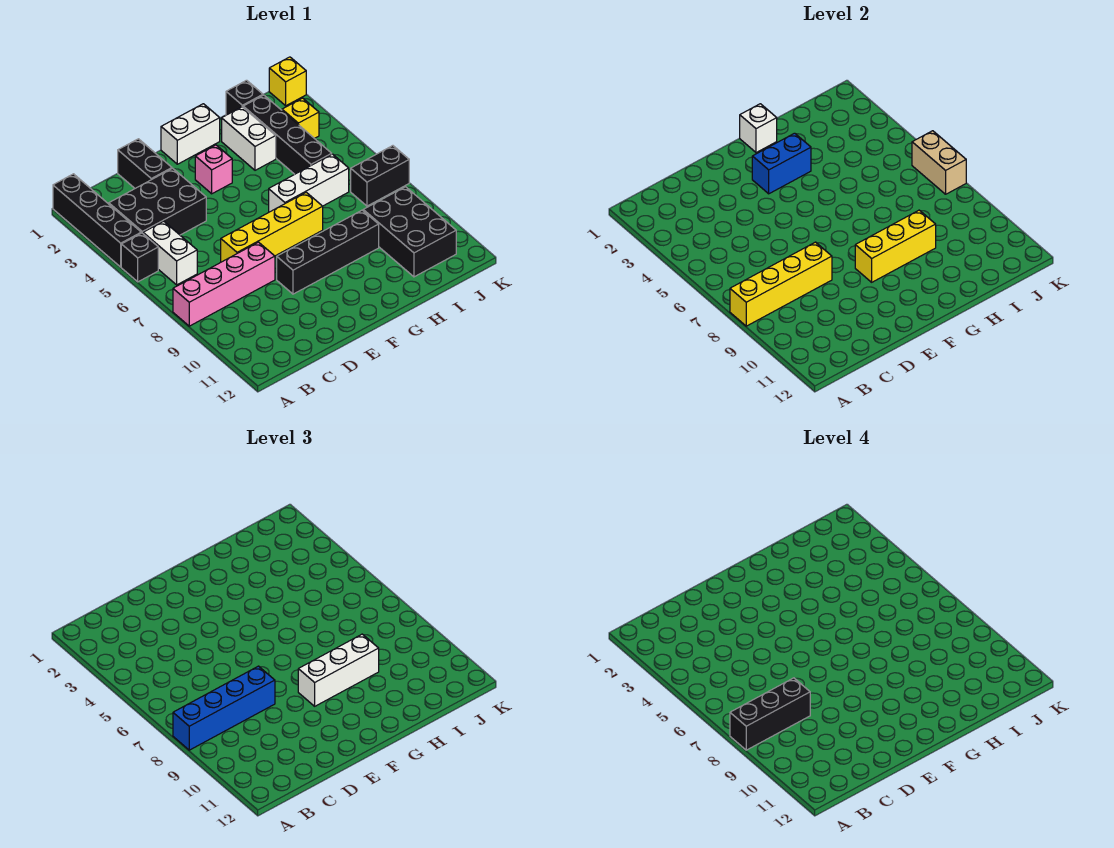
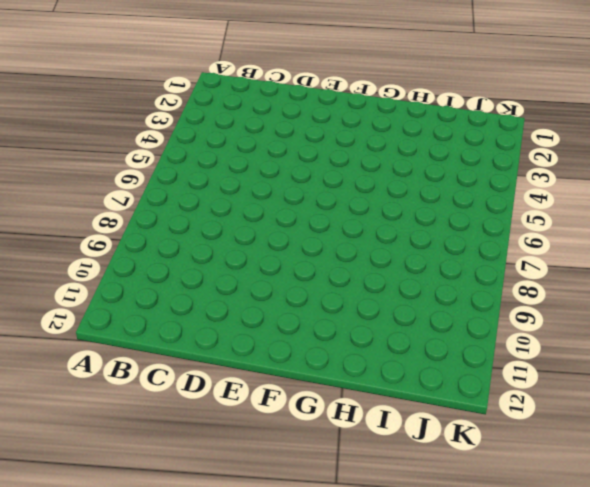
none -> black 1x4 brick [53,174,141,267]
none -> black 1x1 brick [121,233,158,282]
none -> pink 1x4 brick [173,242,275,326]

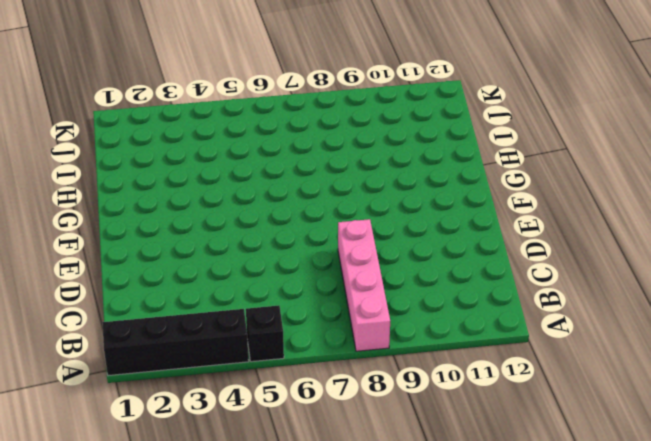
none -> black 2x3 brick [109,168,206,235]
none -> white 1x2 brick [143,221,197,285]
none -> black 1x2 brick [118,139,172,188]

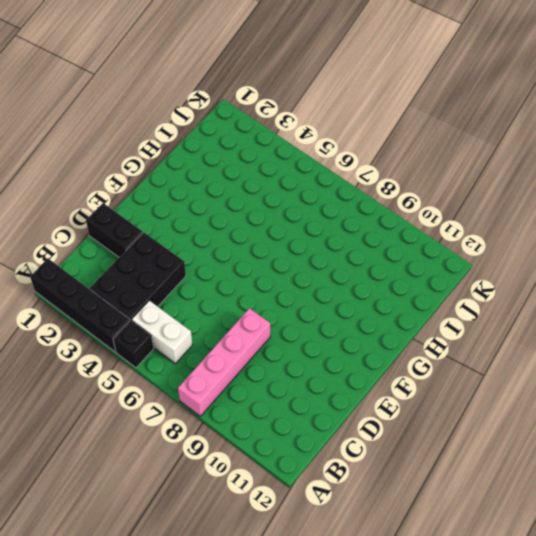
none -> yellow 1x4 brick [221,192,323,262]
none -> black 1x4 brick [277,210,379,294]
none -> white 1x2 brick [161,104,220,164]

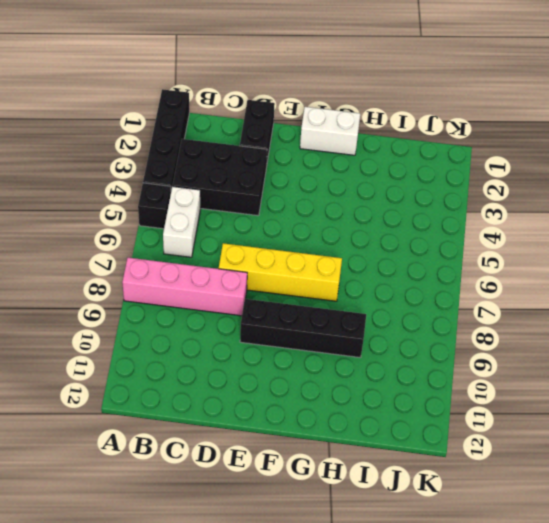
none -> pink 1x1 brick [195,145,232,194]
none -> white 1x3 brick [269,154,349,212]
none -> white 1x2 brick [222,107,276,170]

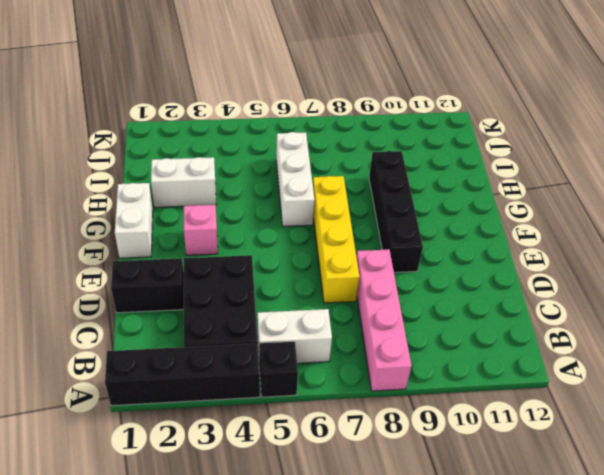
none -> black 1x1 brick [226,80,263,115]
none -> black 1x4 brick [243,95,332,174]
none -> black 2x3 brick [363,187,456,277]

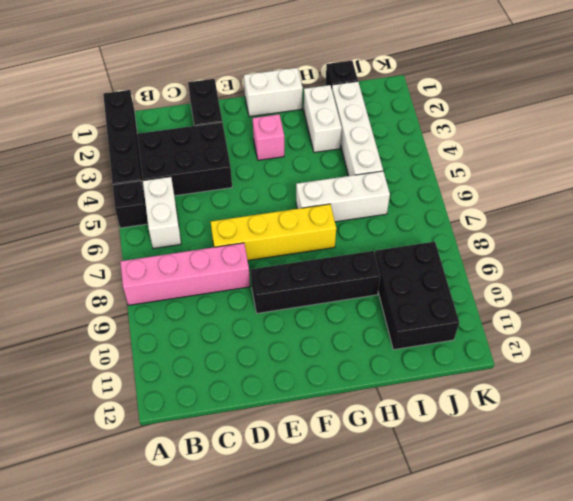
white 1x4 brick [332,81,383,176] -> black 1x4 brick [243,95,332,174]
none -> yellow 1x1 brick [282,98,319,138]
none -> black 1x2 brick [351,146,409,206]
none -> yellow 1x1 brick [269,57,306,106]

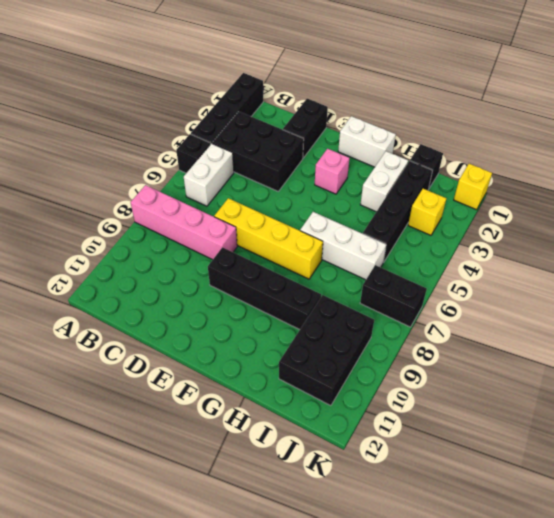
none -> yellow 1x4 brick [730,242,832,326]
none -> blue 1x2 brick [752,133,811,194]
none -> yellow 1x3 brick [855,210,936,282]

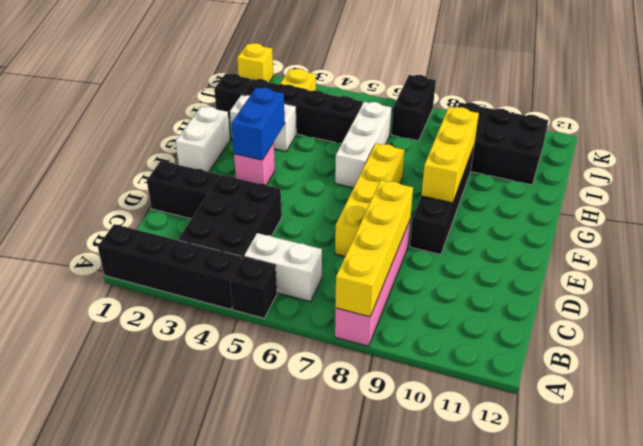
none -> white 1x1 brick [740,104,777,153]
none -> tan 1x2 brick [912,131,966,194]
none -> blue 1x4 brick [173,666,275,750]

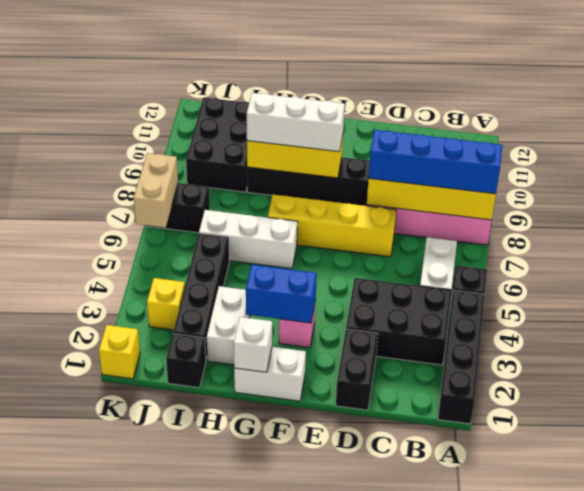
none -> black 1x3 brick [730,678,810,750]

